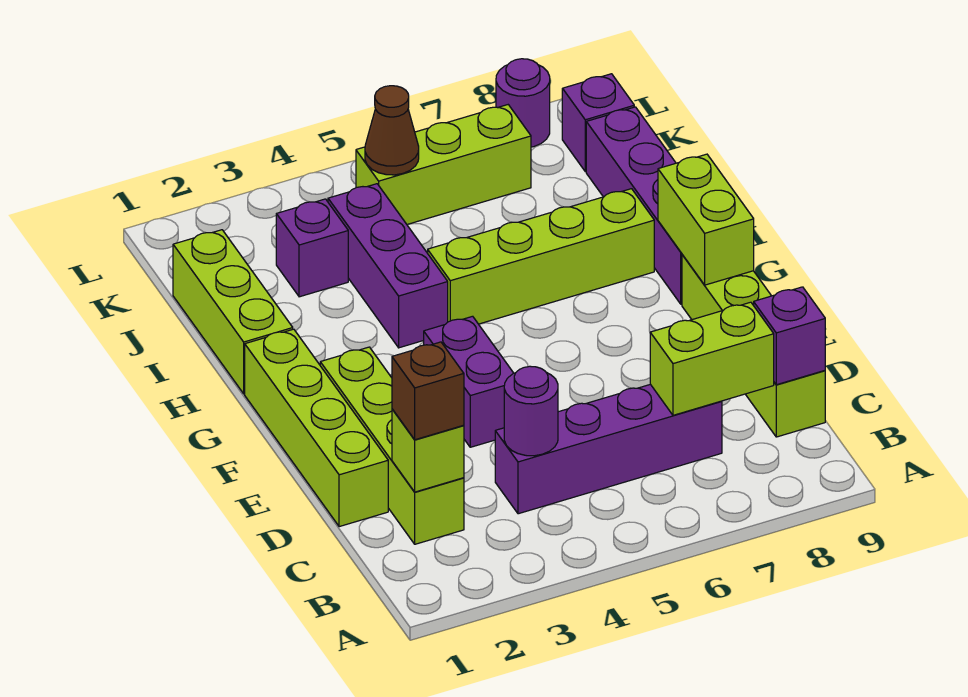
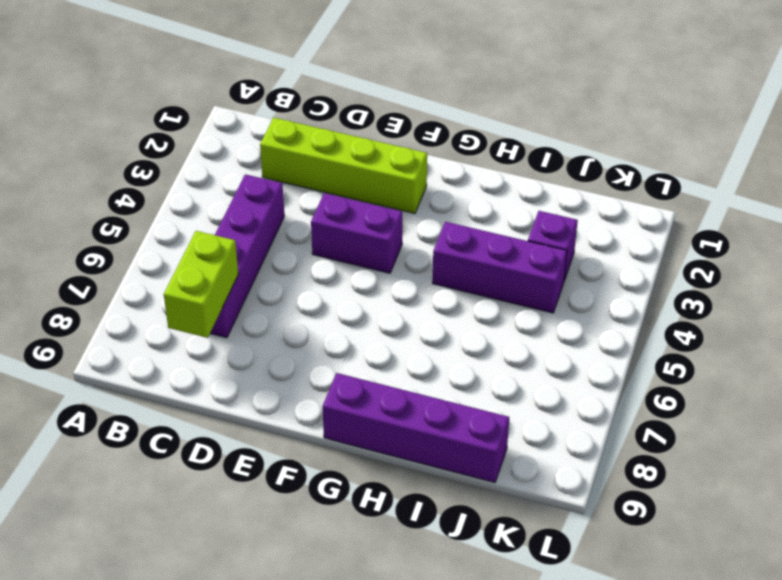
none -> lime 1x4 brick [682,255,825,437]
none -> lime 1x4 brick [245,329,388,527]
none -> lime 1x3 brick [173,230,293,394]

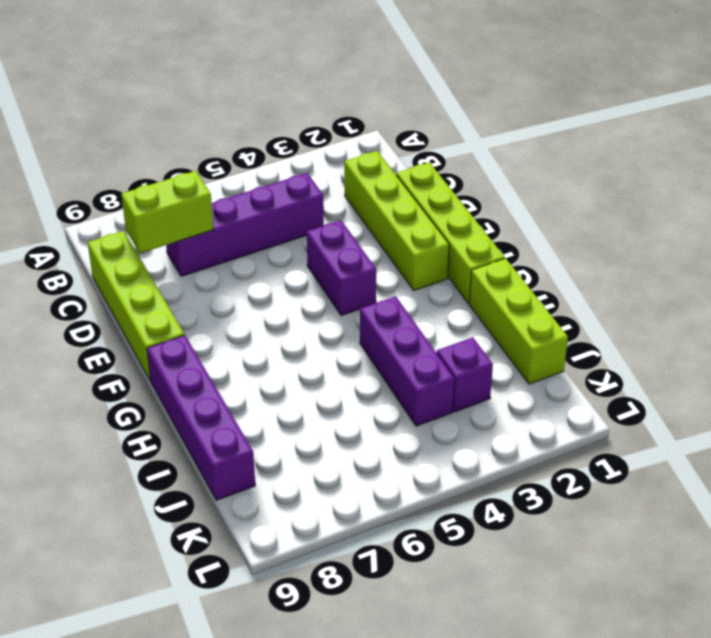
none -> lime 1x4 brick [428,189,654,324]
none -> lime 1x3 brick [356,105,531,224]
none -> purple 1x1 brick [562,74,634,172]

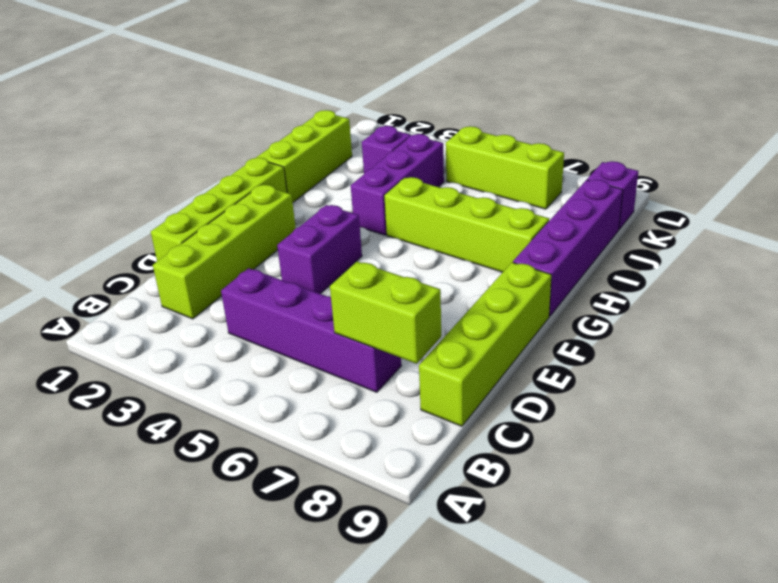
none -> purple 1x1 round brick [496,59,550,147]
none -> lime 1x1 brick [392,409,464,492]
none -> purple 1x1 round brick [504,366,558,456]

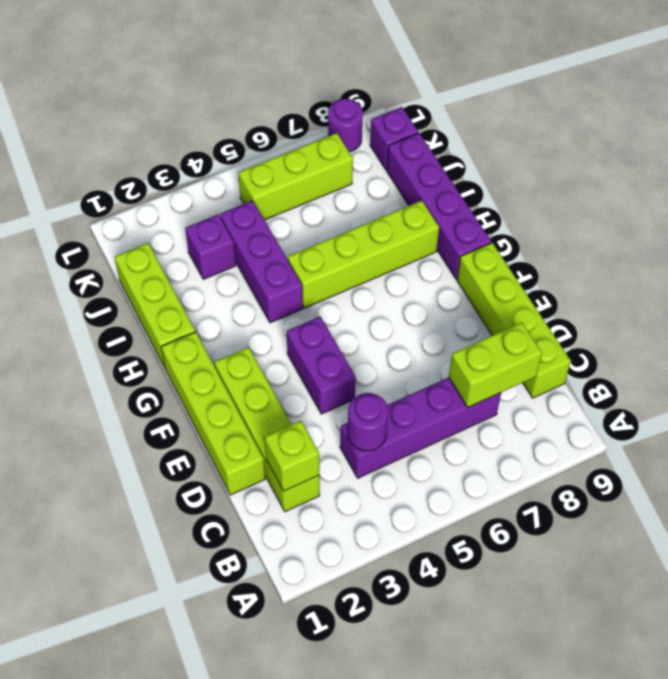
none -> purple 1x1 brick [754,287,825,385]
none -> lime 1x2 brick [658,154,754,285]
none -> brown 1x1 cone [365,86,419,175]

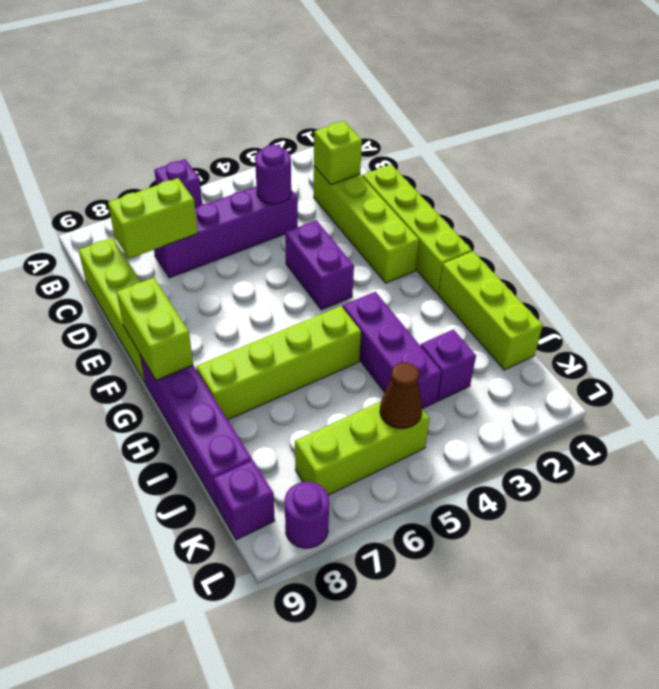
purple 1x1 brick [154,159,202,208] -> purple 1x1 brick moved to [754,287,825,385]
none -> brown 1x1 brick [392,342,464,440]

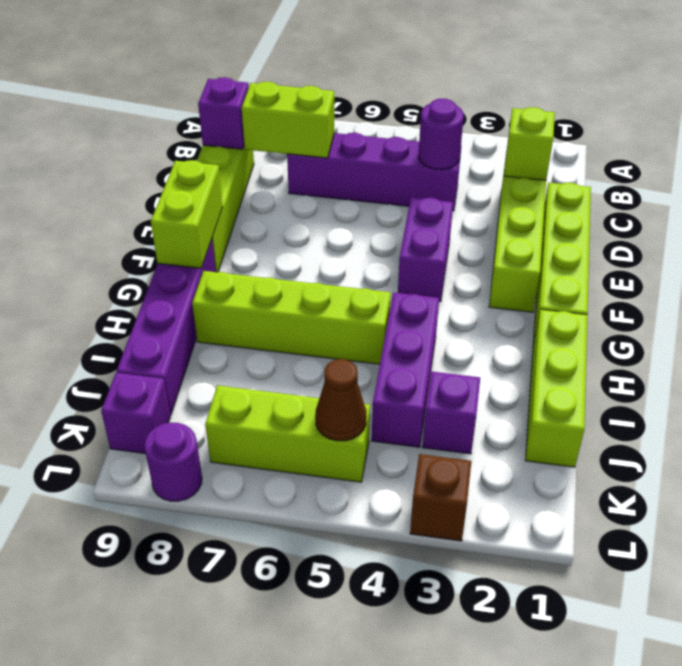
brown 1x1 brick [410,454,471,541] -> brown 1x1 brick moved to [392,342,464,440]

